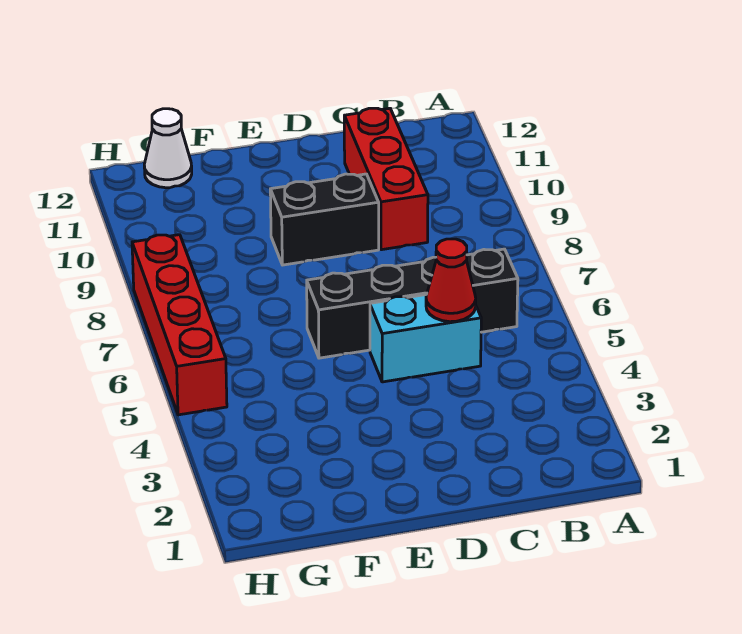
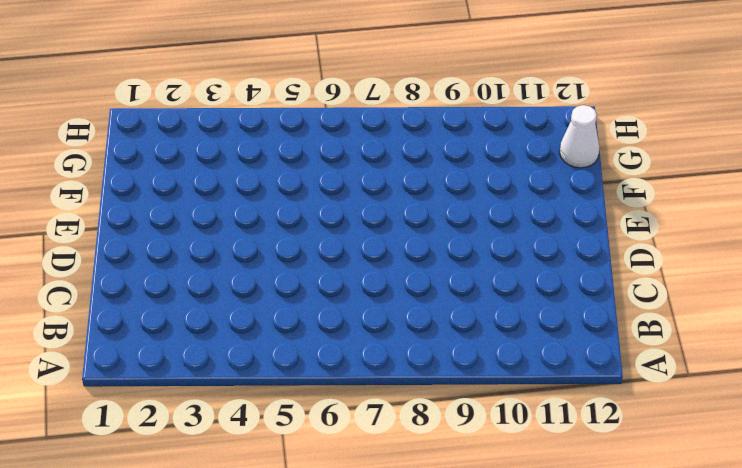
none -> black 1x4 brick [307,249,518,358]
none -> cyan 1x2 brick [370,294,481,382]

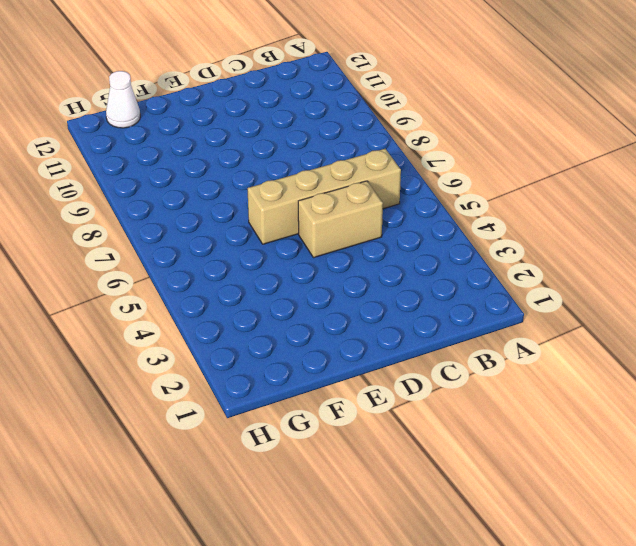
tan 1x4 brick [247,149,401,244] -> black 1x4 brick [307,249,518,358]
tan 1x2 brick [298,181,383,258] -> cyan 1x2 brick [370,294,481,382]
none -> red 1x3 brick [344,108,428,250]
none -> black 1x2 brick [270,174,379,265]

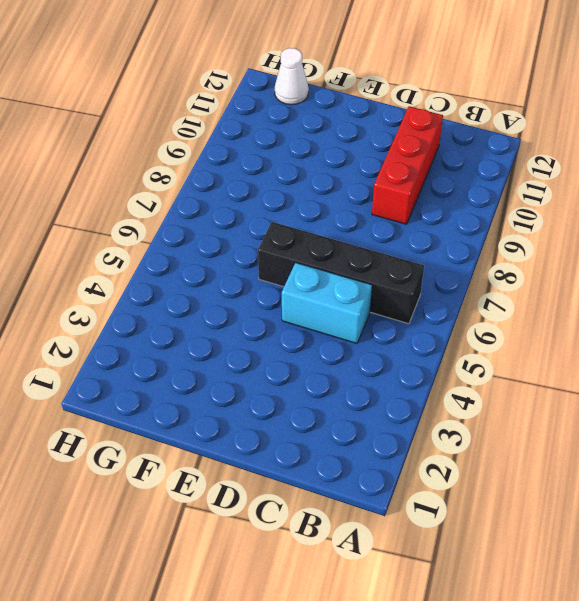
none -> black 1x2 brick [270,174,379,265]
none -> red 1x4 brick [132,235,227,415]

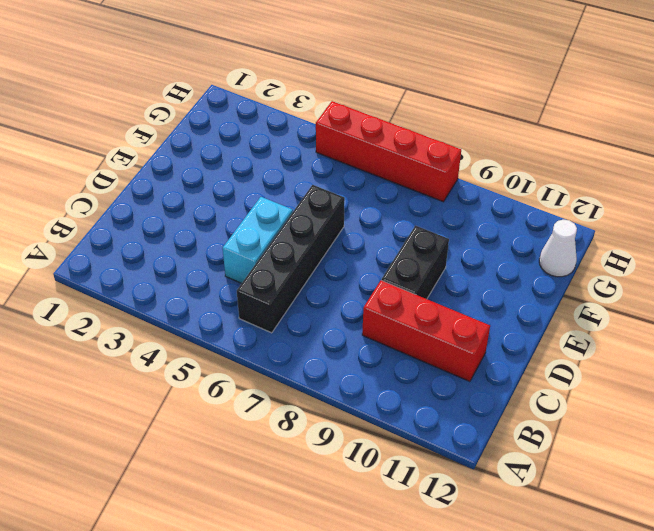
none -> red 1x1 cone [426,239,476,322]

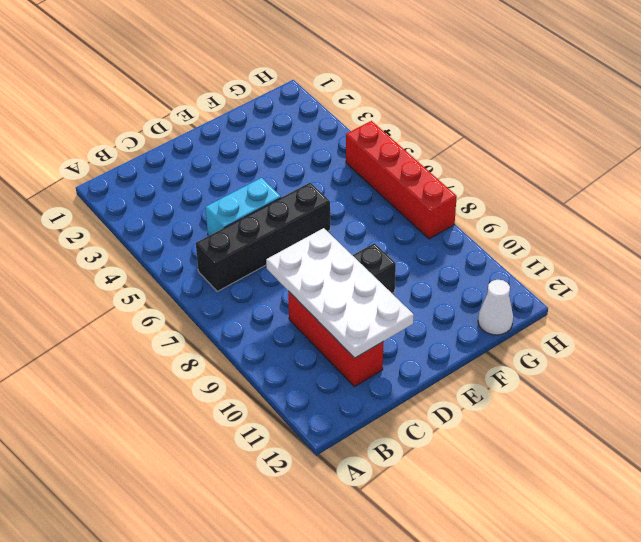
white 2x4 plate [266,228,414,358] -> none
none -> red 1x1 cone [426,239,476,322]

